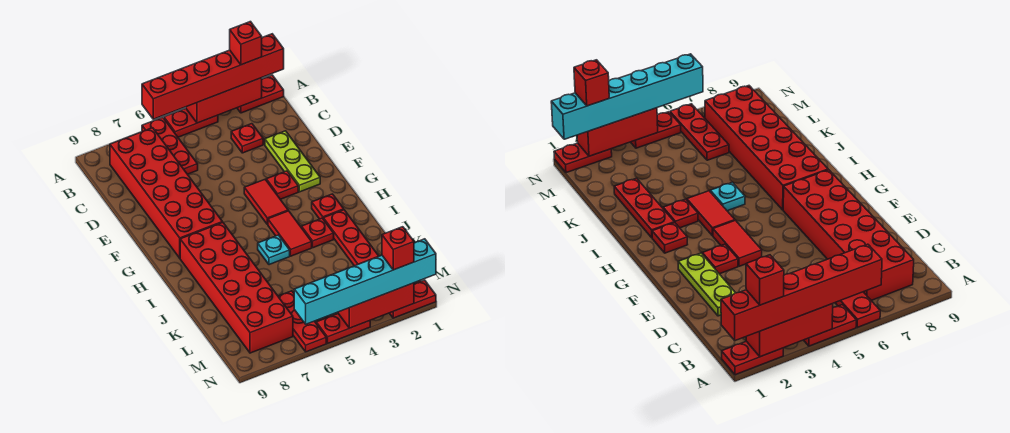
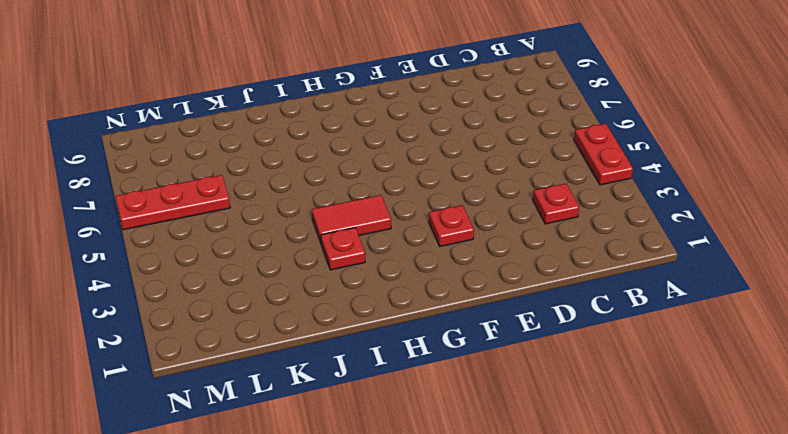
none -> red 1x2 plate [237,75,284,113]
none -> red 1x3 plate [142,117,198,174]
none -> red 2x6 brick [110,128,223,258]

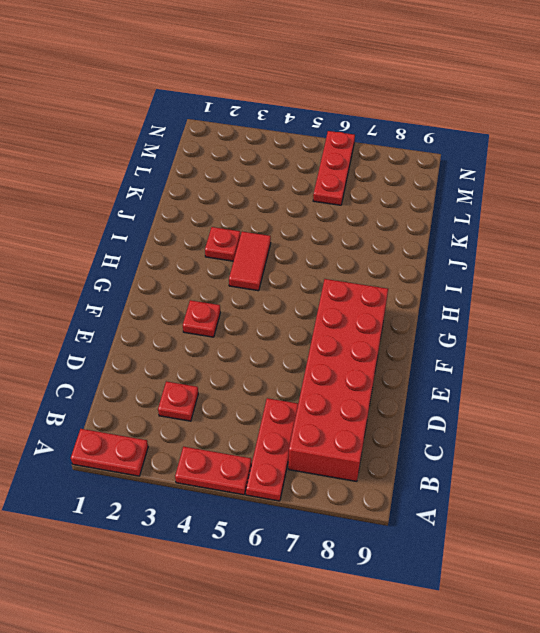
none -> lime 1x3 plate [265,131,320,192]
none -> red 1x2 tile [244,180,288,225]
none -> red 1x1 plate [312,194,344,219]

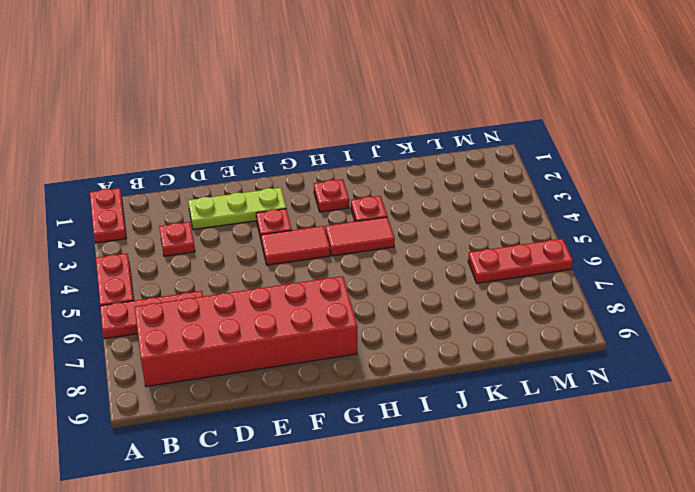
none -> red 2x6 brick [180,223,293,353]
none -> red 1x3 plate [323,210,379,266]
none -> cyan 1x1 plate [258,235,290,265]

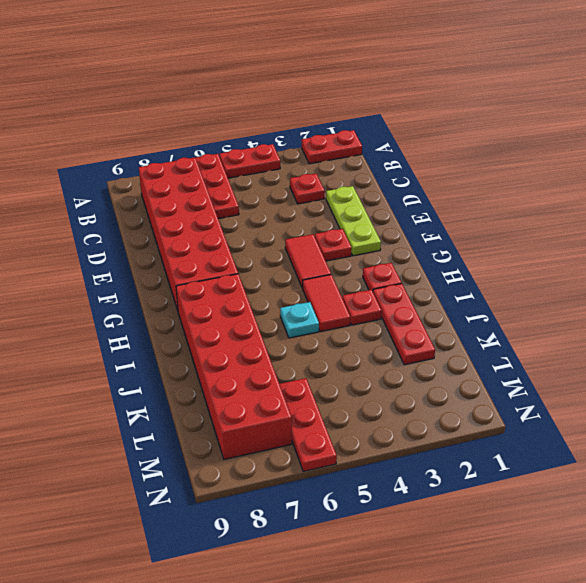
none -> red 1x2 plate [390,280,436,318]
none -> red 1x2 plate [316,314,370,343]
none -> red 1x3 brick [186,78,262,123]

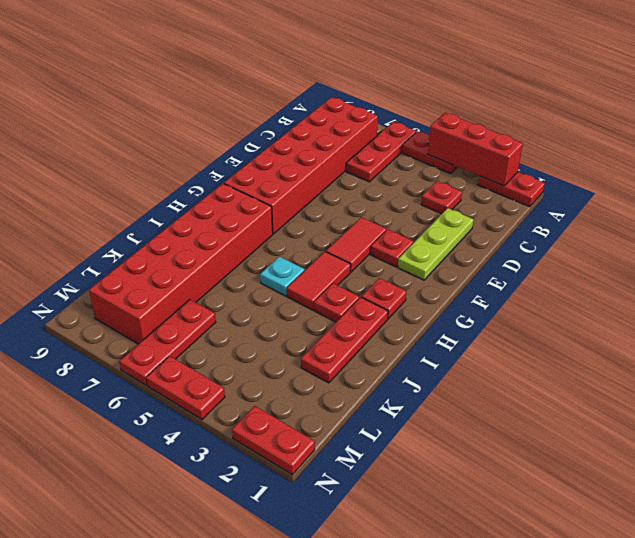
none -> red 1x3 brick [338,283,414,328]
none -> red 1x6 brick [142,34,284,119]
none -> cyan 1x6 brick [294,239,436,324]

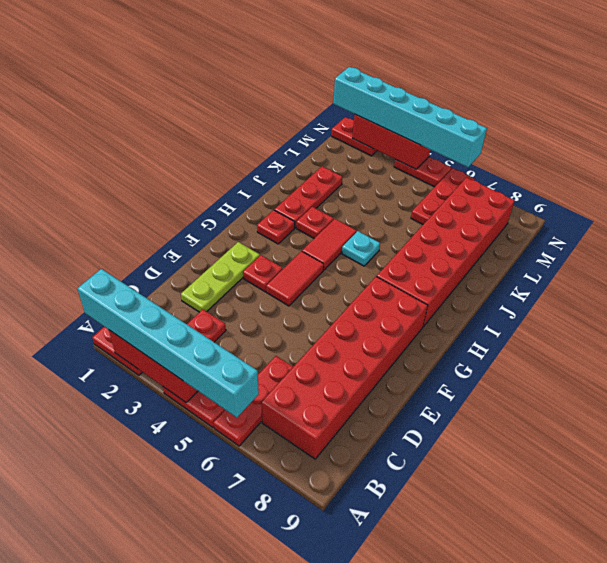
cyan 1x6 brick [78,269,259,418] -> red 1x6 brick [142,34,284,119]
none -> red 1x1 brick [230,22,262,65]
none -> red 1x1 brick [382,227,414,270]

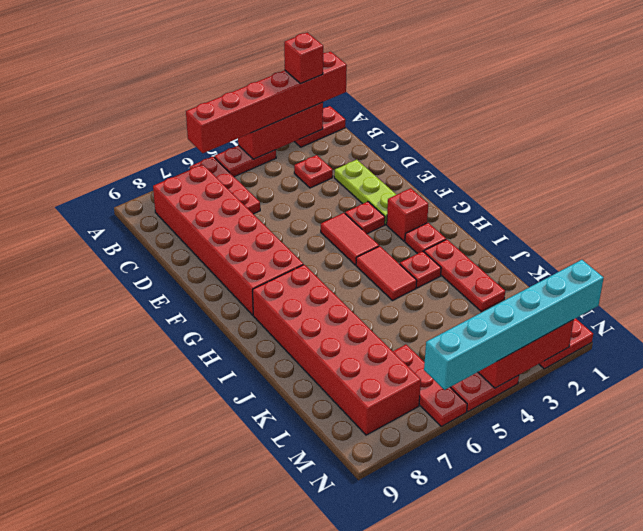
red 1x1 brick [387,188,428,241] -> red 1x1 brick moved to [382,227,414,270]
none -> cyan 1x1 plate [258,235,290,265]

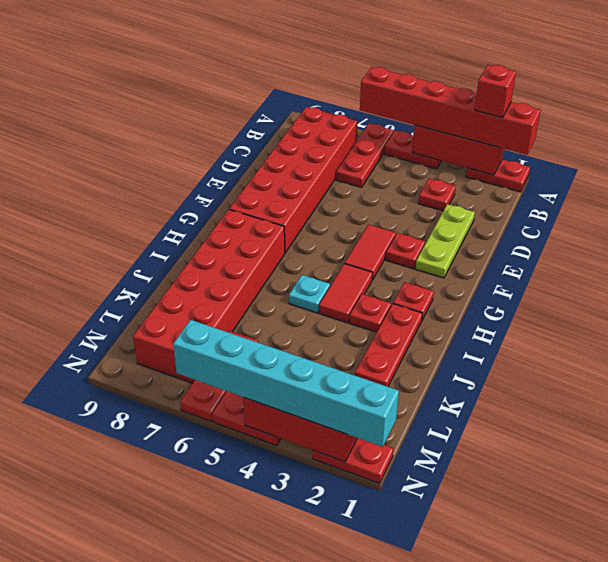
none -> red 1x1 brick [382,227,414,270]

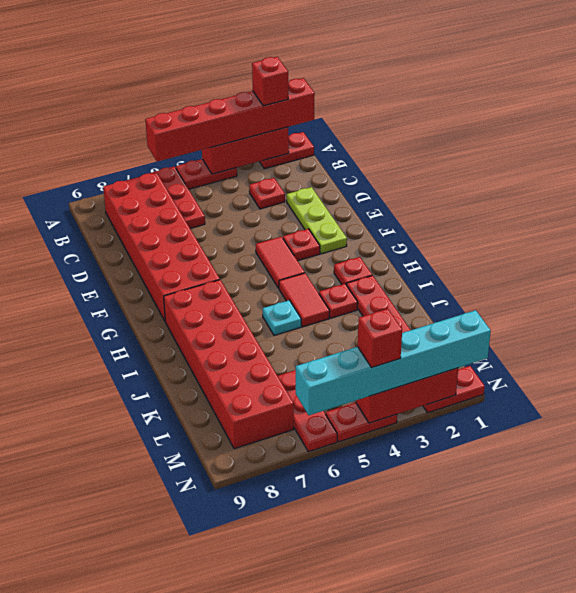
red 1x1 brick [358,309,402,368] -> red 1x1 brick moved to [382,227,414,270]

